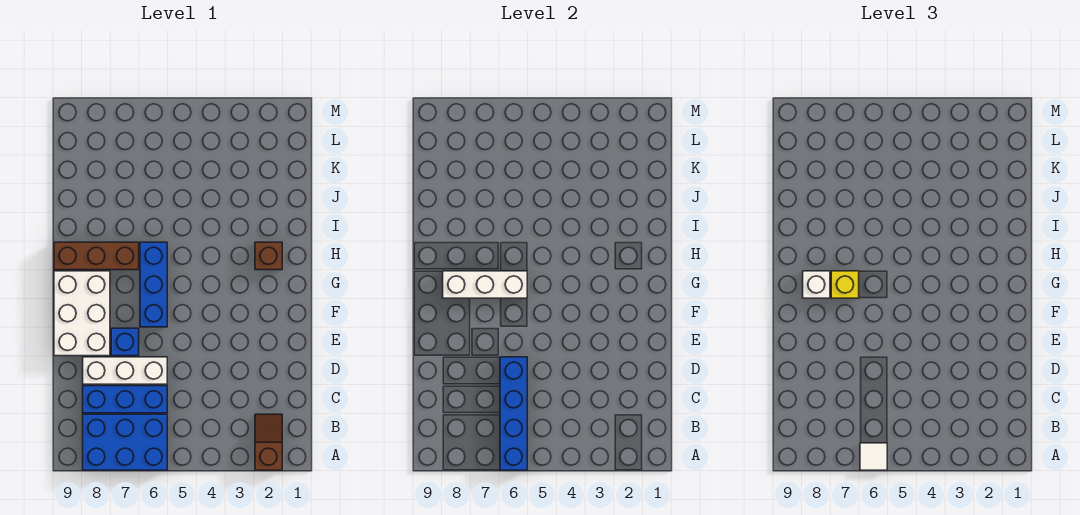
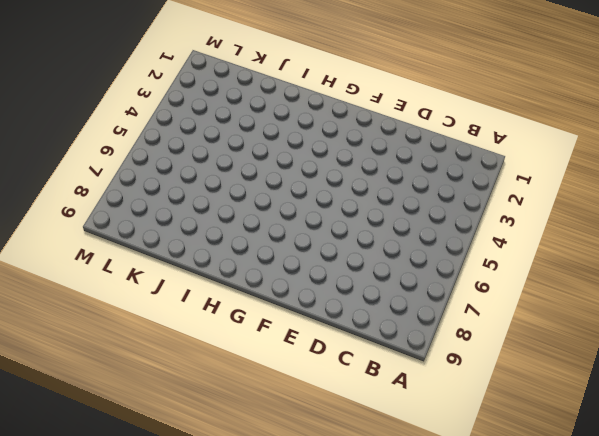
none -> brown 1x2 slope [255,414,282,470]
none -> blue 2x3 brick [83,414,167,470]
none -> blue 1x3 brick [83,386,167,413]

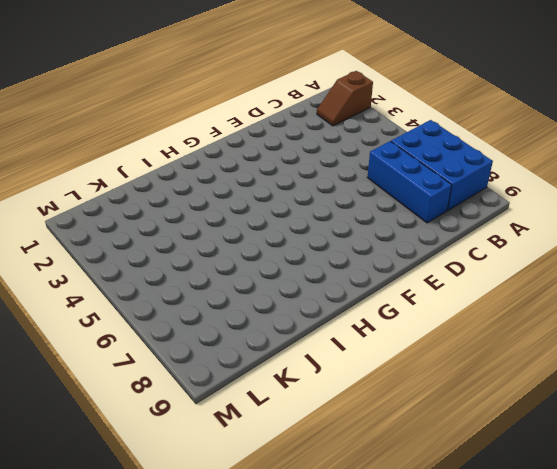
none -> white 1x3 brick [83,357,167,384]
none -> blue 1x1 brick [111,328,139,356]
none -> white 2x3 brick [54,271,110,356]

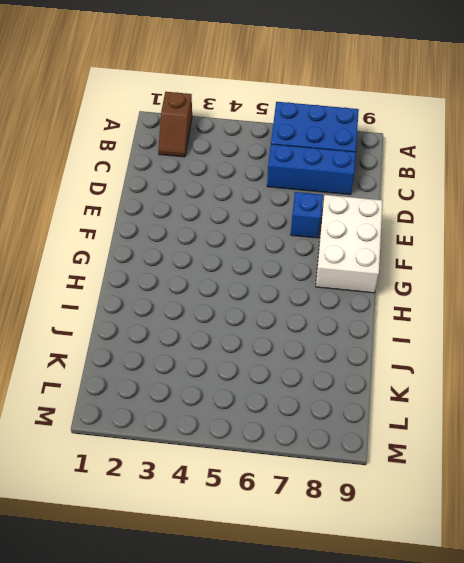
none -> white 1x3 brick [83,357,167,384]
none -> blue 1x3 brick [140,242,167,327]
none -> brown 1x1 brick [255,242,282,270]

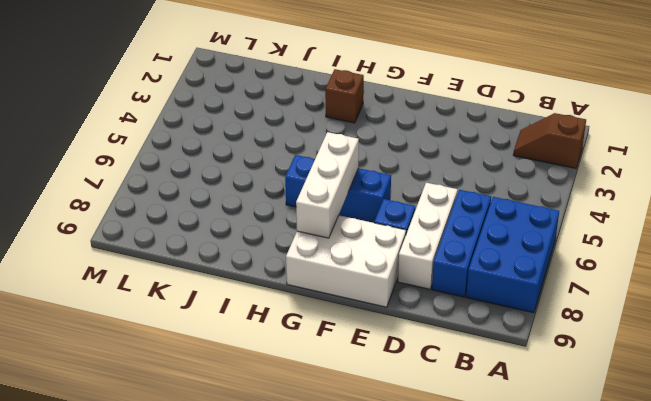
none -> brown 1x3 brick [54,242,139,270]
none -> blue 1x4 brick [500,357,527,470]
none -> white 1x1 tile [860,443,887,470]

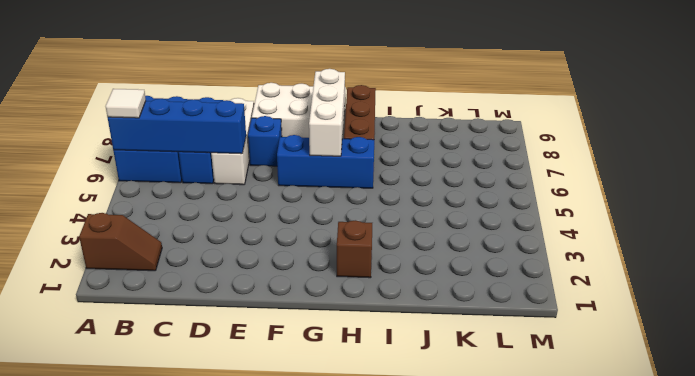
none -> yellow 1x1 brick [831,271,859,298]
none -> white 1x1 brick [803,271,830,298]

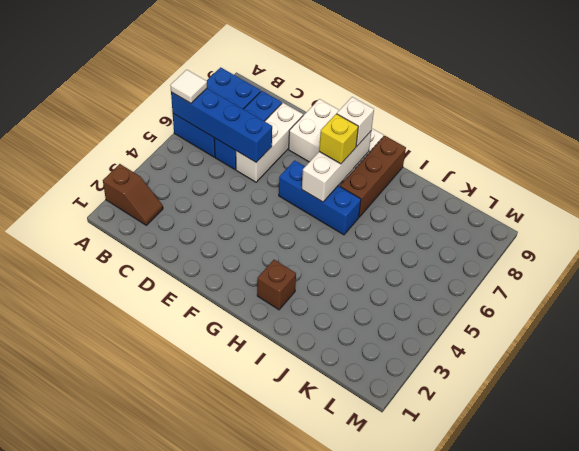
none -> blue 1x1 brick [111,328,139,356]

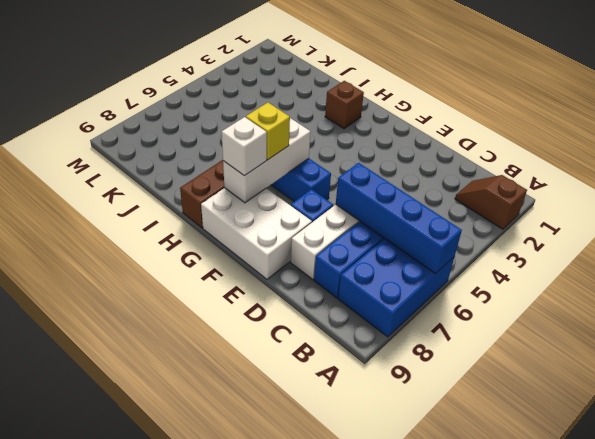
none -> white 1x1 tile [860,443,887,470]

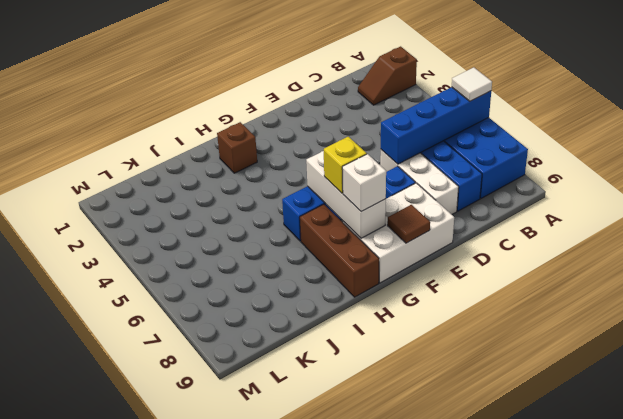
brown 1x1 tile [387,205,430,243] -> none

